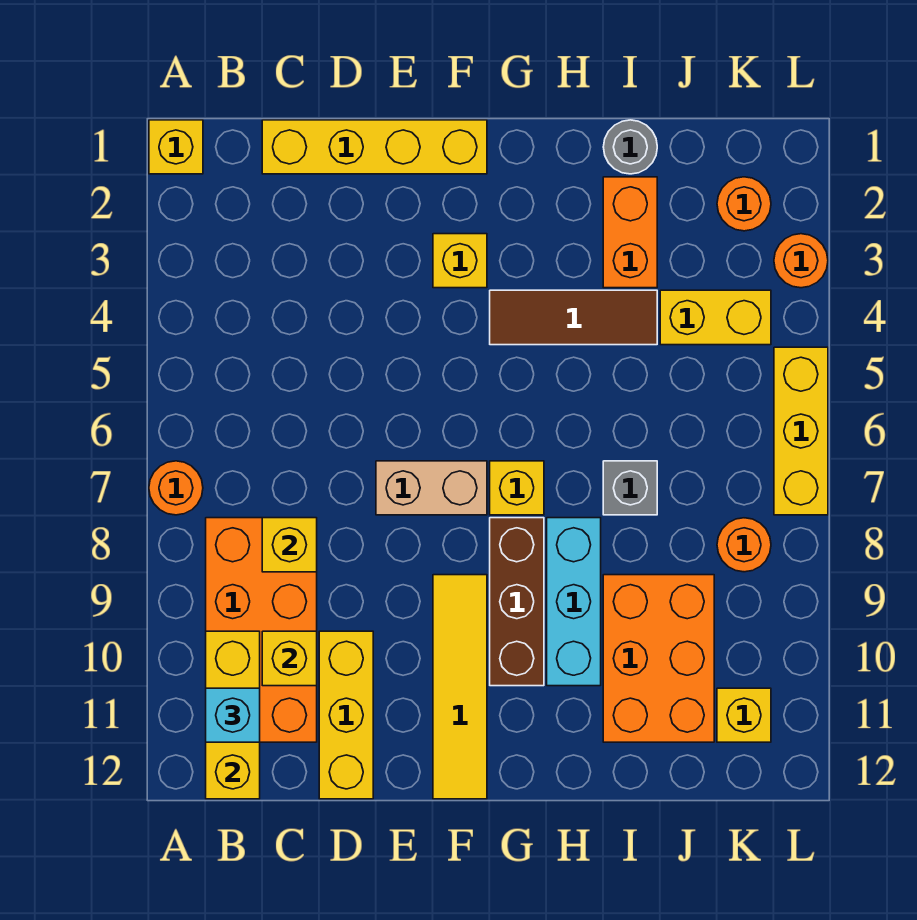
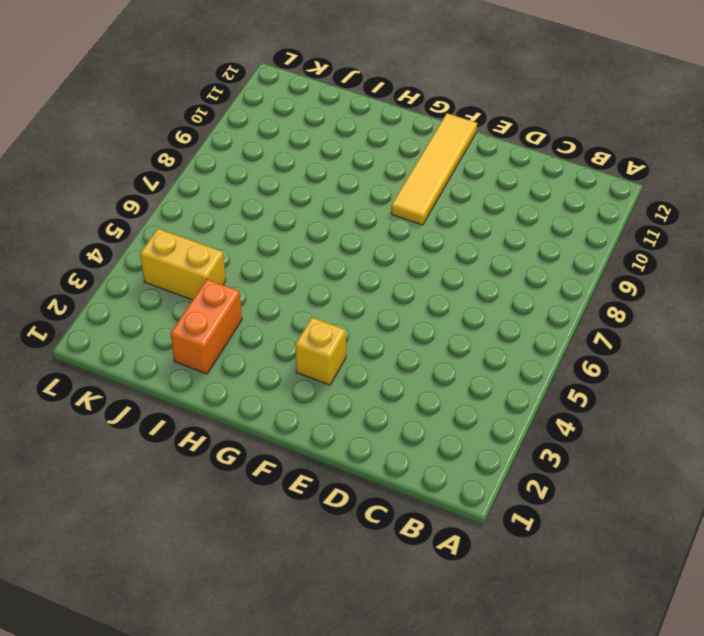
none -> yellow 1x1 brick [149,120,203,174]
none -> orange 1x1 round brick [149,461,203,515]
none -> orange 2x4 brick [206,518,317,742]

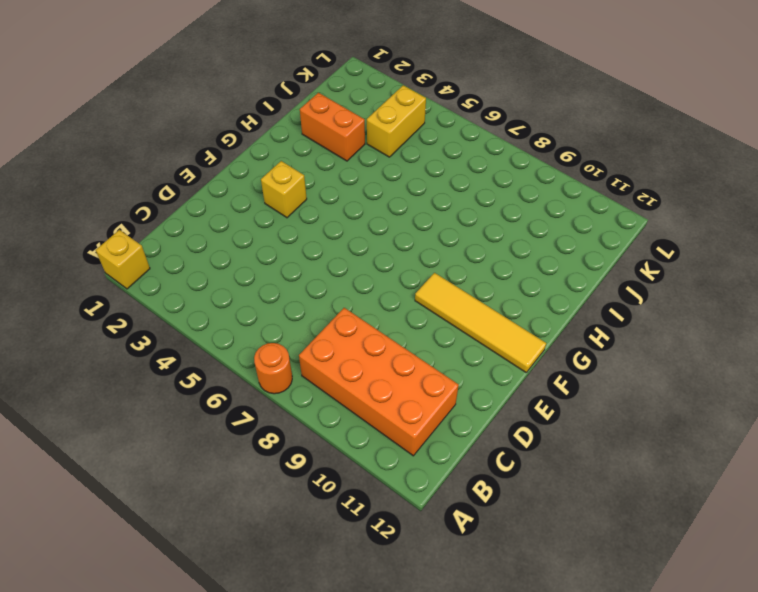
none -> yellow 1x4 brick [262,120,487,174]
none -> yellow 1x3 brick [319,631,373,799]
none -> tan 1x2 brick [376,461,487,515]

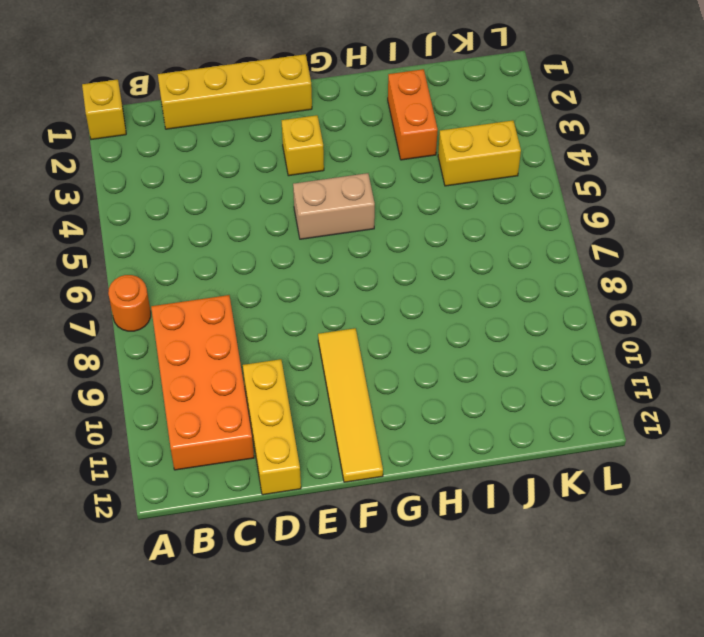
tan 1x2 brick [293,173,375,239] -> tan 1x2 brick moved to [376,461,487,515]
none -> brown 1x3 tile [490,290,657,345]
none -> yellow 1x1 brick [490,461,544,515]
none -> brown 1x3 brick [490,518,544,686]

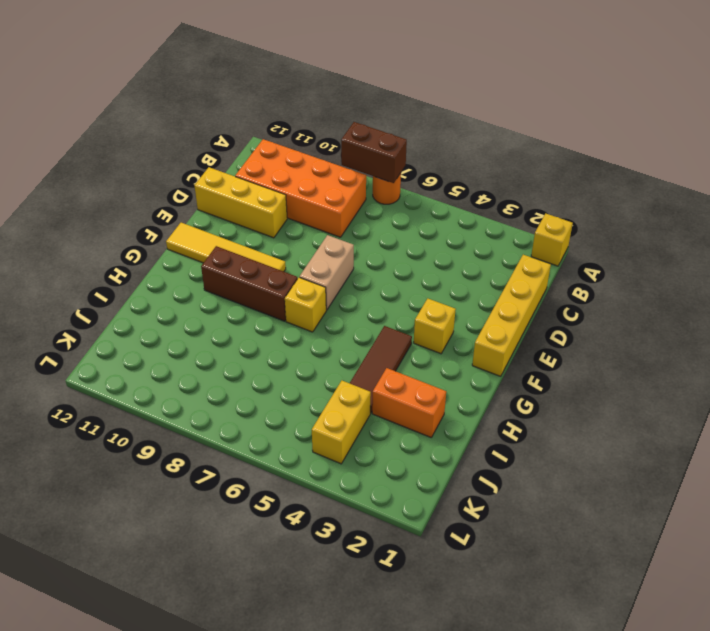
brown 1x2 brick [341,122,407,183] -> none
none -> cyan 1x3 brick [547,518,601,686]
none -> grey 1x1 round brick [603,120,657,174]
none -> grey 1x1 brick [603,461,657,515]

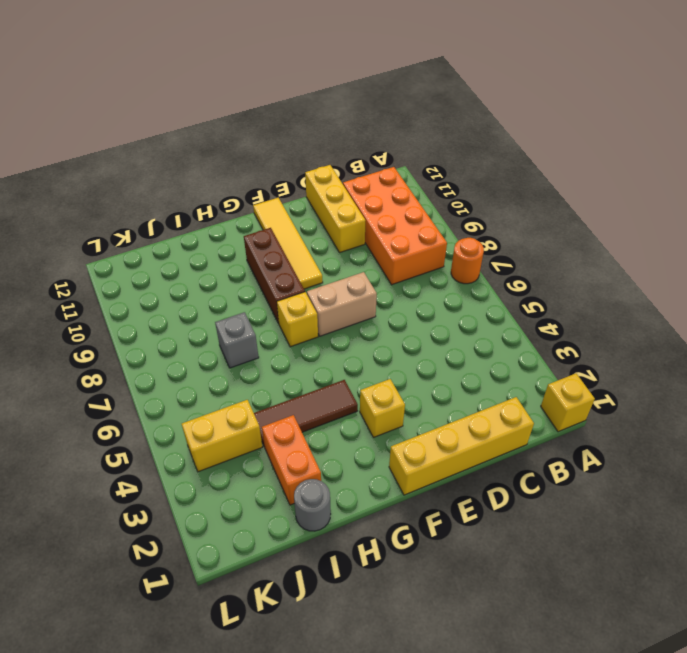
none -> cyan 1x3 brick [547,518,601,686]
none -> orange 2x3 brick [603,575,714,742]
none -> orange 1x1 round brick [717,177,771,231]

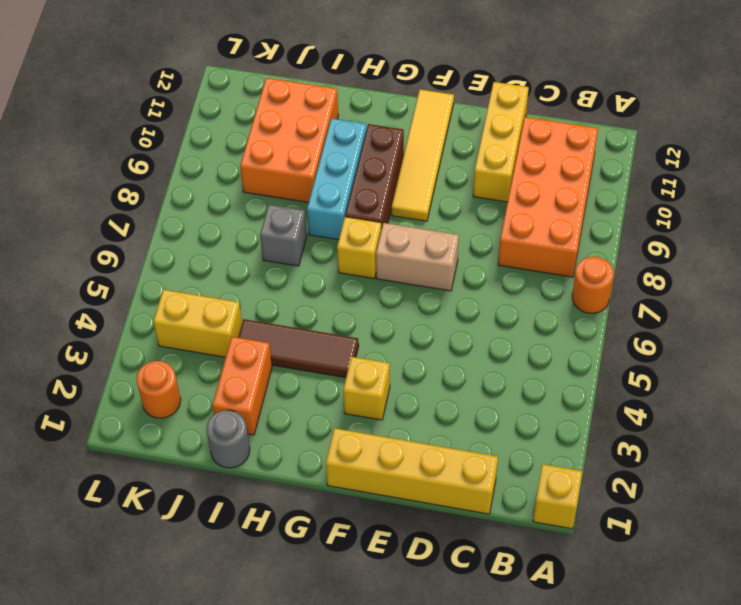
none -> orange 1x1 round brick [717,518,771,572]
none -> yellow 1x1 brick [717,688,771,742]
none -> orange 1x1 round brick [774,234,828,288]

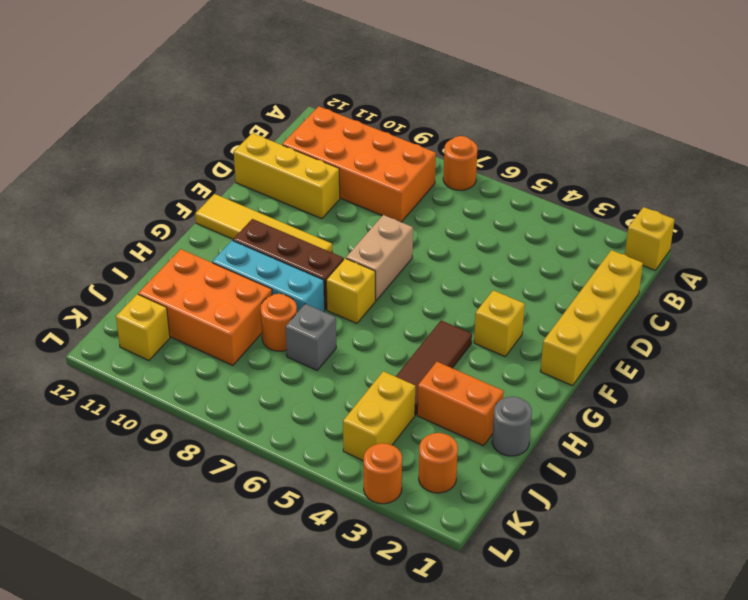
orange 1x1 round brick [261,294,297,351] -> orange 1x1 round brick moved to [717,518,771,572]
none -> yellow 1x3 brick [774,347,828,515]
none -> yellow 1x3 brick [206,631,260,799]
none -> yellow 1x1 brick [262,518,317,572]

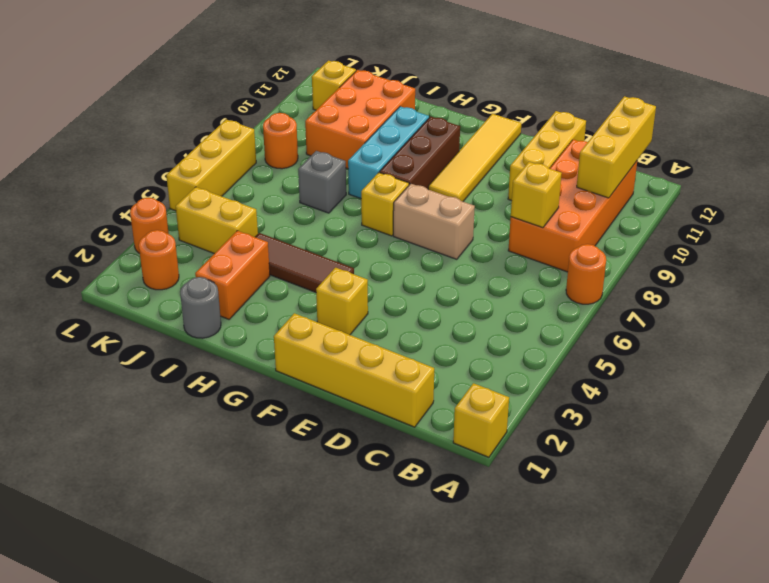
none -> yellow 1x1 brick [262,631,317,686]
none -> cyan 1x1 brick [206,688,260,742]

